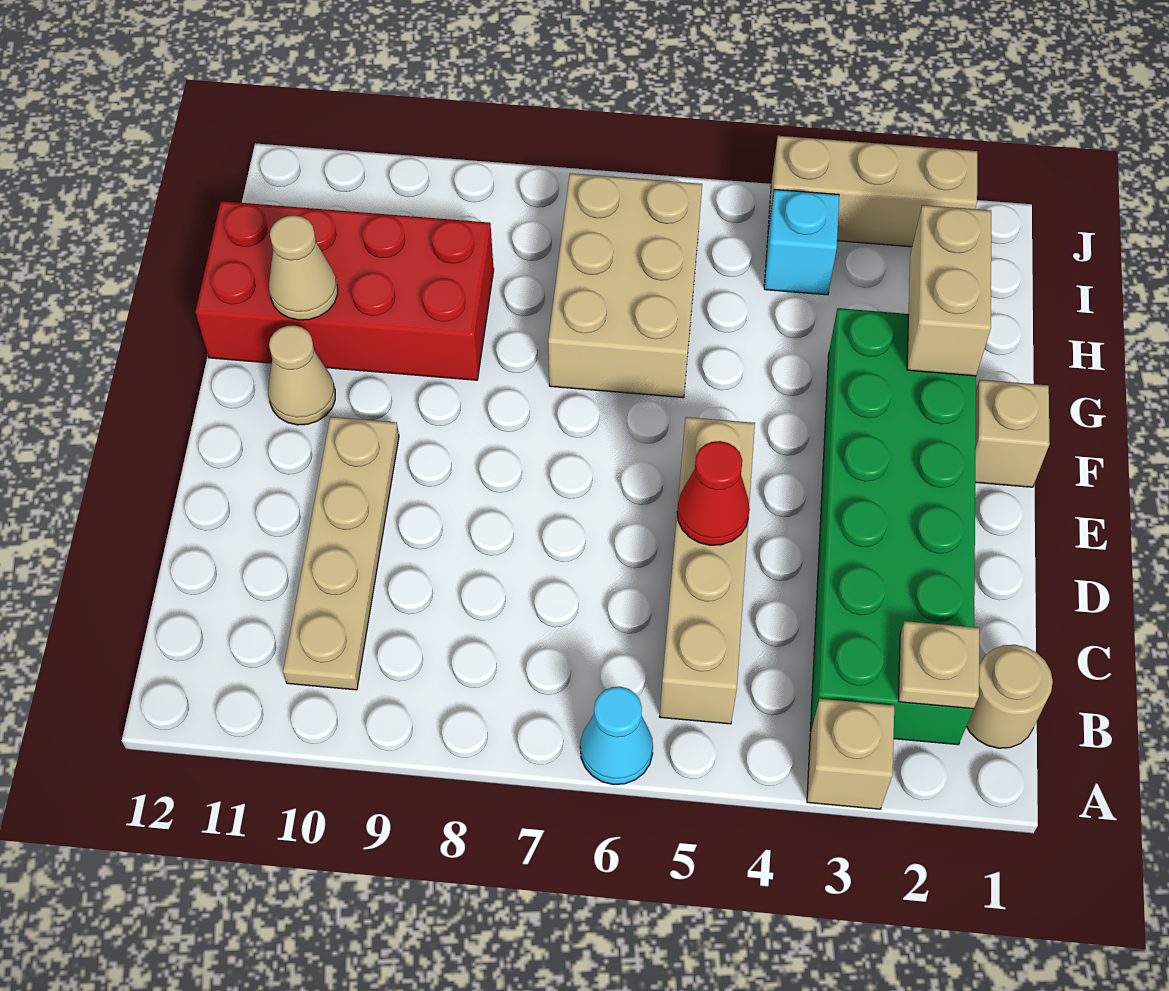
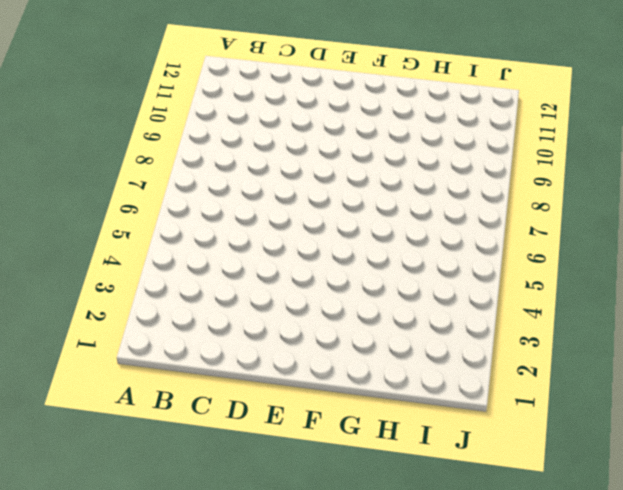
none -> tan 1x1 brick [807,699,894,809]
none -> cyan 1x1 cone [580,687,653,785]
none -> tan 1x1 round brick [967,645,1053,748]

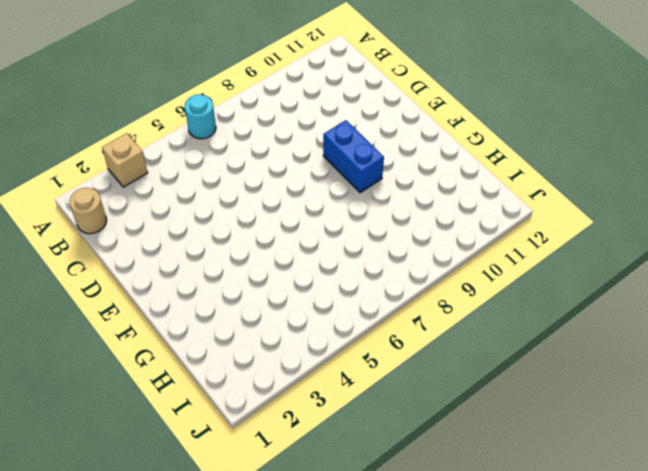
cyan 1x1 round brick [185,94,216,139] -> cyan 1x1 cone [580,687,653,785]
blue 1x2 brick [323,120,384,193] -> none
none -> green 2x6 brick [810,308,976,745]
none -> tan 1x4 brick [659,417,755,724]
none -> tan 1x4 plate [283,417,399,690]

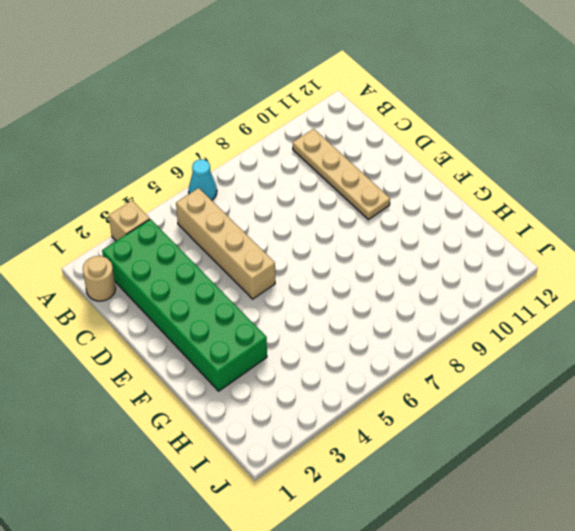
none -> tan 1x1 brick [975,380,1050,487]
none -> tan 1x1 cone [268,325,335,425]
none -> tan 2x3 brick [548,173,702,398]

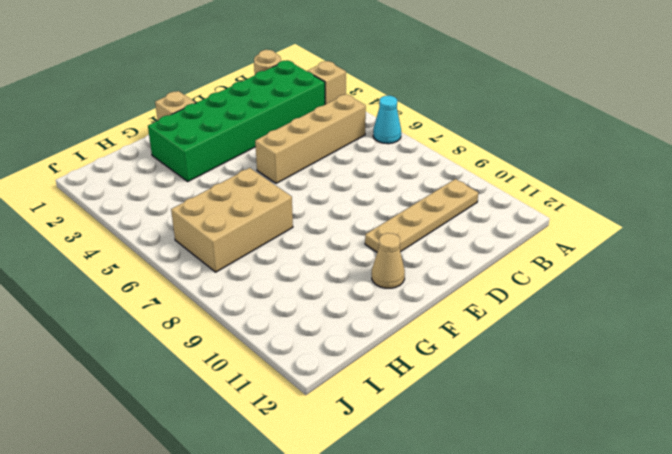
none -> red 2x4 brick [195,201,494,380]
none -> cyan 1x1 brick [764,189,839,295]
none -> tan 1x3 brick [768,136,977,247]

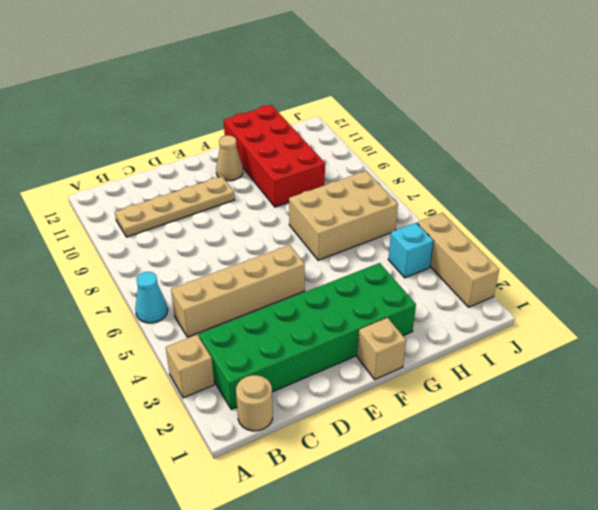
none -> tan 1x1 plate [898,621,979,709]
none -> red 1x1 cone [677,441,750,545]
none -> tan 1x2 brick [907,205,991,376]

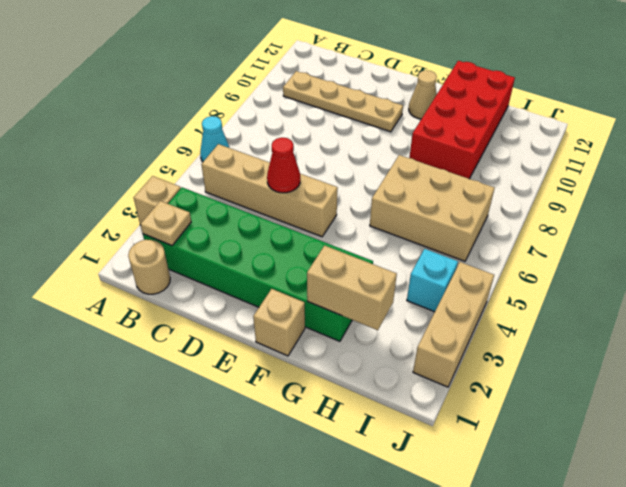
none -> tan 1x1 cone [269,215,338,320]

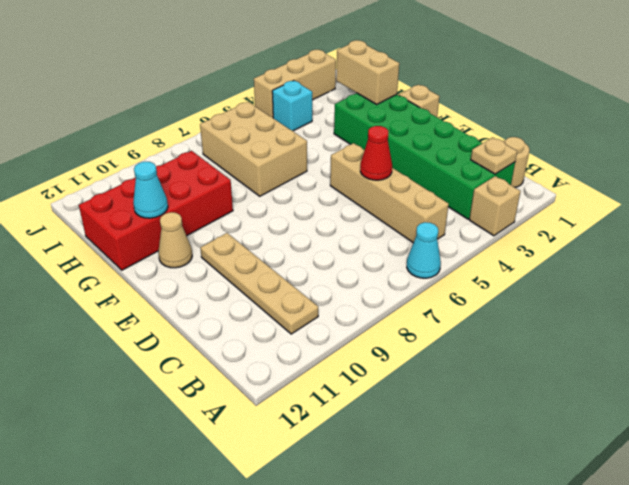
cyan 1x1 cone [133,162,168,218] -> tan 1x1 cone [269,215,338,320]

